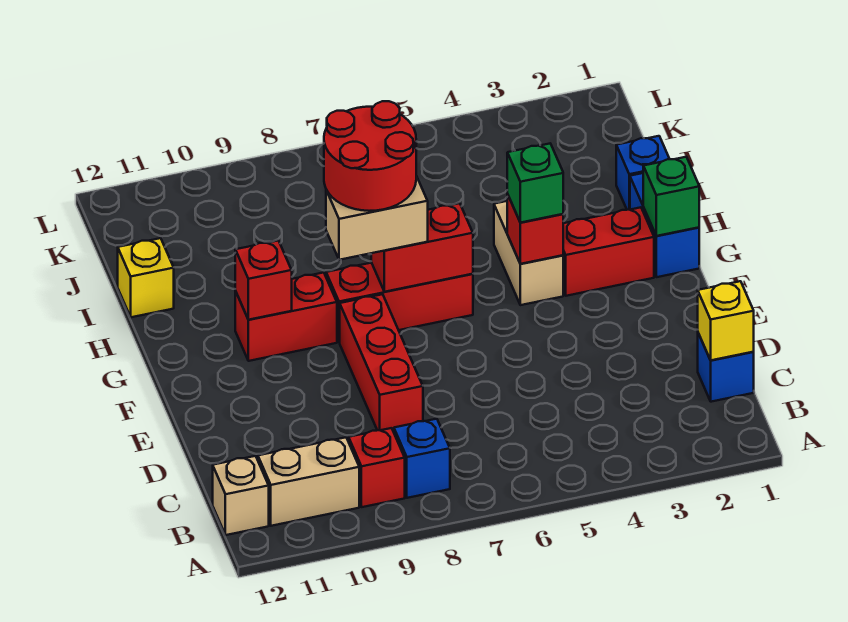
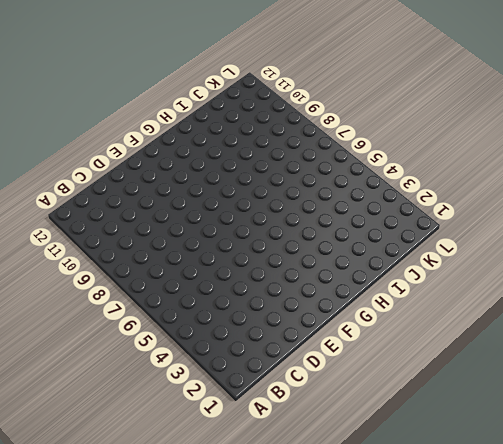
none -> blue 1x1 brick [394,419,450,498]
none -> red 1x1 brick [349,428,405,507]
none -> tan 1x2 brick [258,437,359,526]

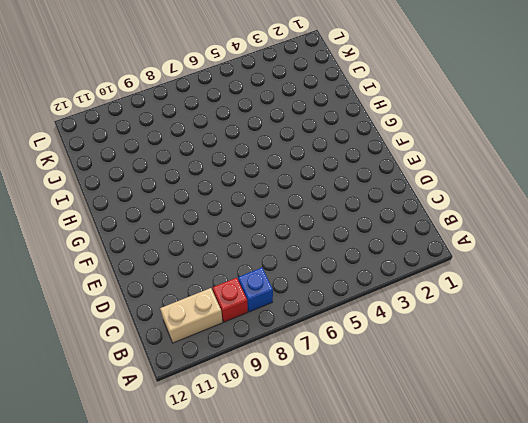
none -> tan 1x1 brick [213,456,269,535]
none -> blue 1x1 brick [698,333,754,402]
none -> red 1x3 brick [340,294,423,432]

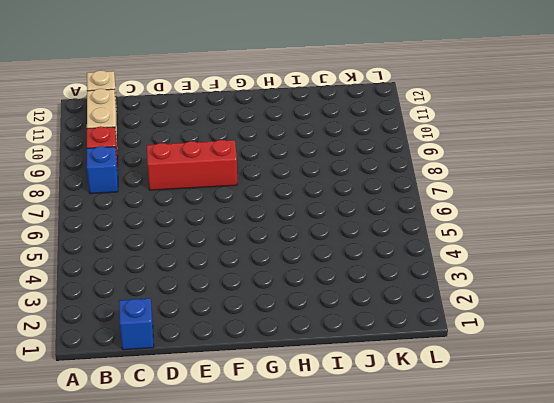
none -> blue 1x2 brick [630,173,699,277]
none -> red 1x2 brick [563,207,654,296]
none -> tan 1x2 brick [494,201,563,305]

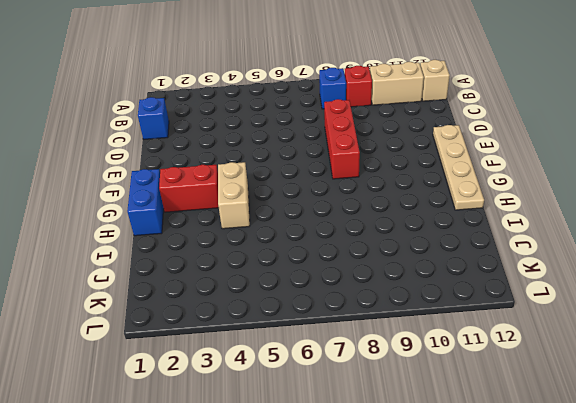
tan 1x4 plate [433,125,484,210] -> none
none -> red 1x3 brick [326,263,473,342]
none -> red 1x2 brick [235,273,337,361]
none -> blue 1x1 brick [616,136,669,210]

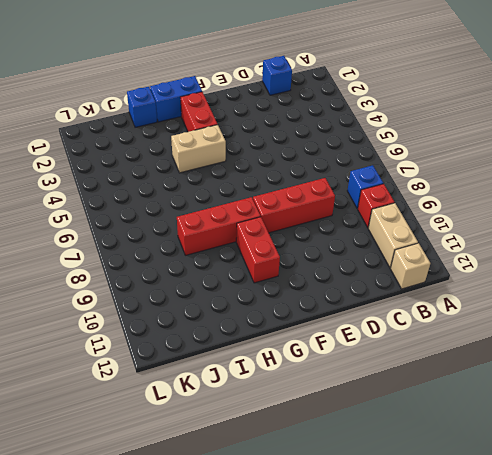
red 1x3 brick [177,197,261,255] -> red 1x3 brick turned to [326,263,473,342]
none -> yellow 1x1 brick [118,238,174,317]
none -> yellow 1x1 brick [698,281,754,360]
none -> green 1x1 brick [643,157,699,236]

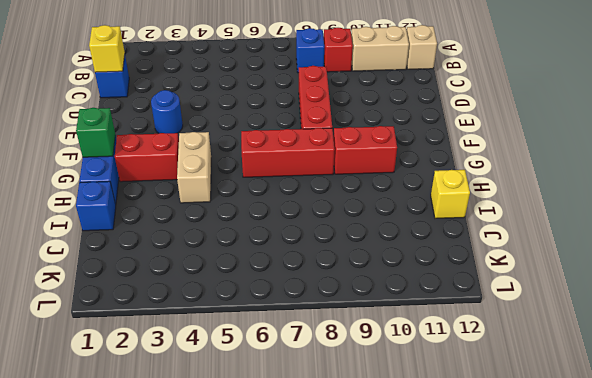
blue 1x1 round brick [151,90,183,133] -> none
none -> red 1x1 brick [507,194,563,264]
none -> red 1x2 brick [371,203,473,292]
none -> red 1x1 brick [235,241,292,320]

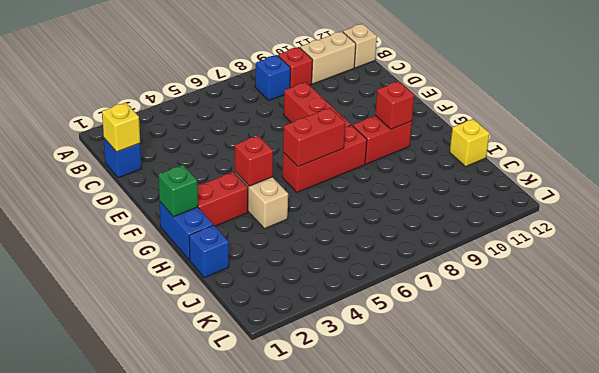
none -> green 1x1 brick [507,144,563,223]
none -> tan 1x2 brick [326,176,428,260]
none -> red 2x2 round brick [324,101,416,211]

